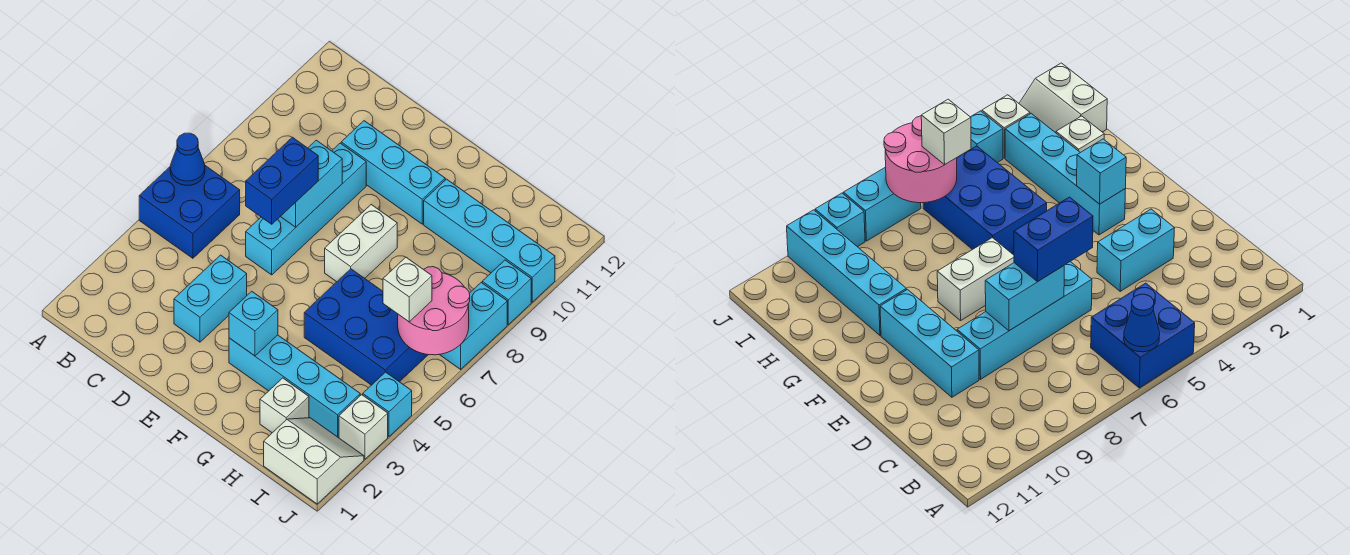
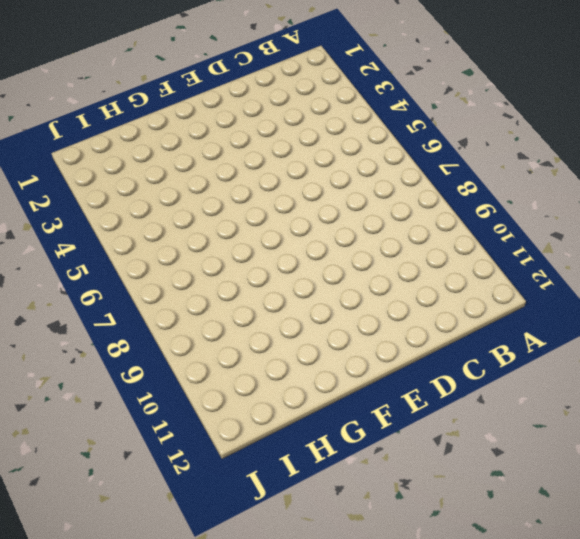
none -> blue 2x2 brick [139,166,240,258]
none -> cyan 1x2 brick [174,255,247,342]
none -> cyan 1x4 brick [246,143,366,275]

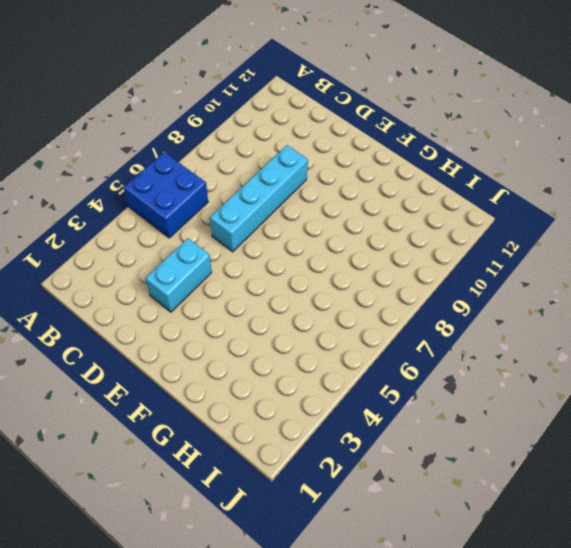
none -> cyan 1x3 brick [341,121,445,224]
none -> cyan 1x4 brick [229,335,360,438]
none -> white 1x2 brick [325,205,397,282]

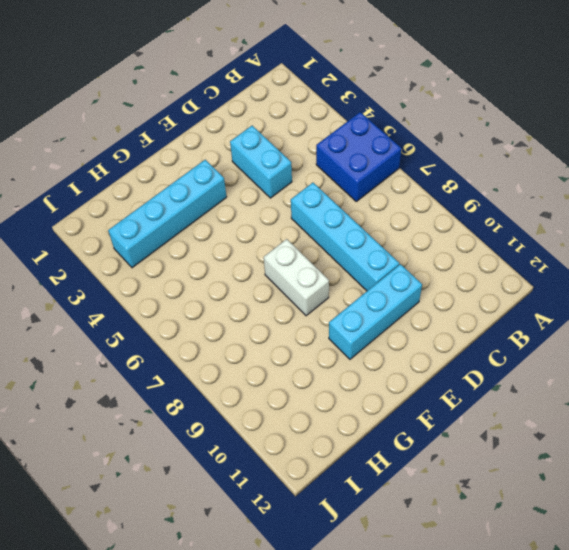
none -> blue 2x3 brick [304,269,428,385]
none -> cyan 1x4 brick [424,179,555,302]
none -> white 1x1 brick [260,378,309,433]

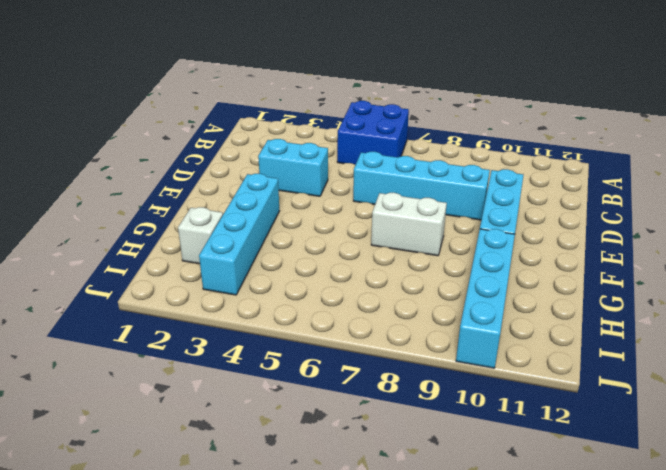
none -> blue 2x3 brick [304,269,428,385]
none -> white 2x2 slope [264,418,364,504]
none -> white 1x1 brick [339,395,388,459]

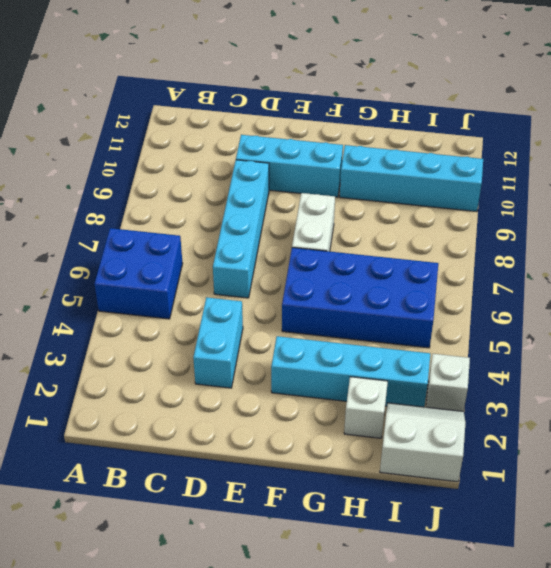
blue 2x4 brick [282,248,438,348] -> blue 2x3 brick [304,269,428,385]
none -> cyan 1x1 brick [363,372,412,437]
none -> cyan 1x2 brick [439,283,507,369]
none -> cyan 1x1 brick [482,260,531,325]

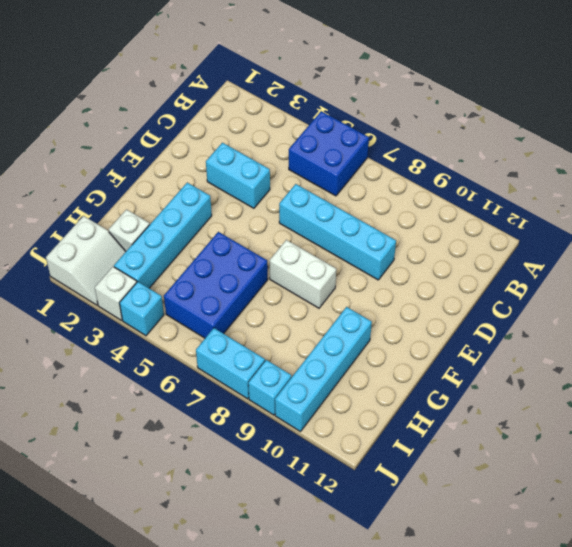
none -> cyan 1x3 brick [341,121,445,224]
none -> blue 1x1 cone [170,133,205,185]
none -> cyan 1x2 brick [280,140,342,227]

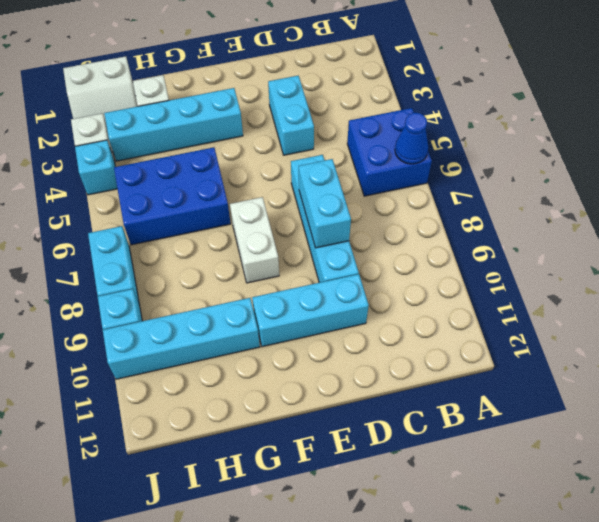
none -> cyan 1x1 brick [229,291,278,356]
none -> pink 2x2 round brick [398,267,470,355]
none -> blue 1x2 brick [246,137,318,224]

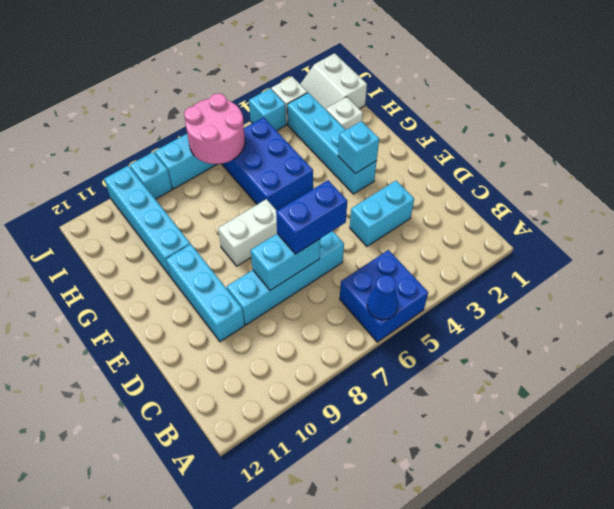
none -> white 1x1 brick [383,257,432,322]

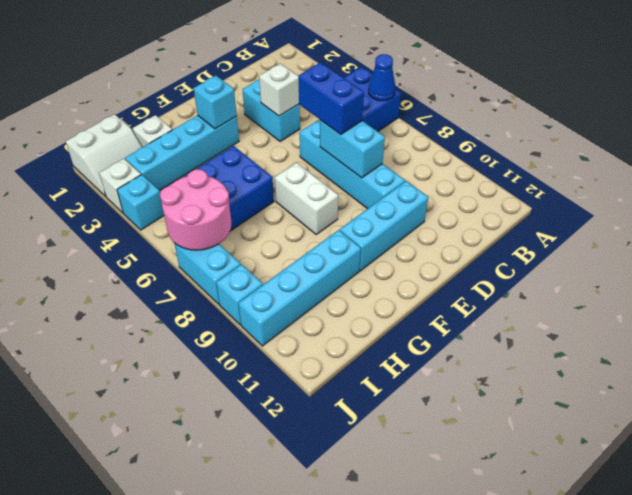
white 1x1 brick [259,63,299,116] -> white 1x1 brick moved to [383,257,432,322]

